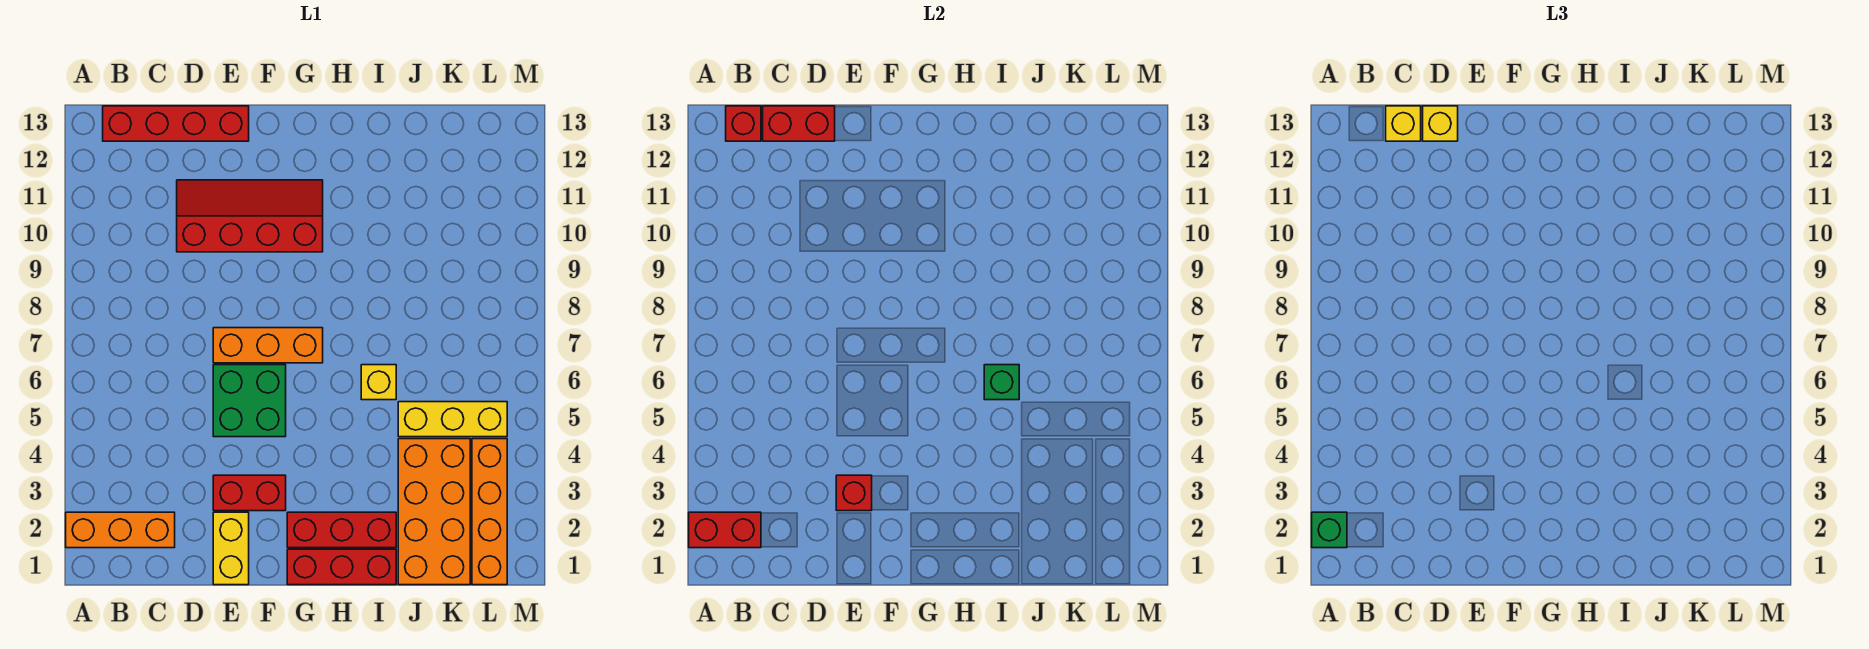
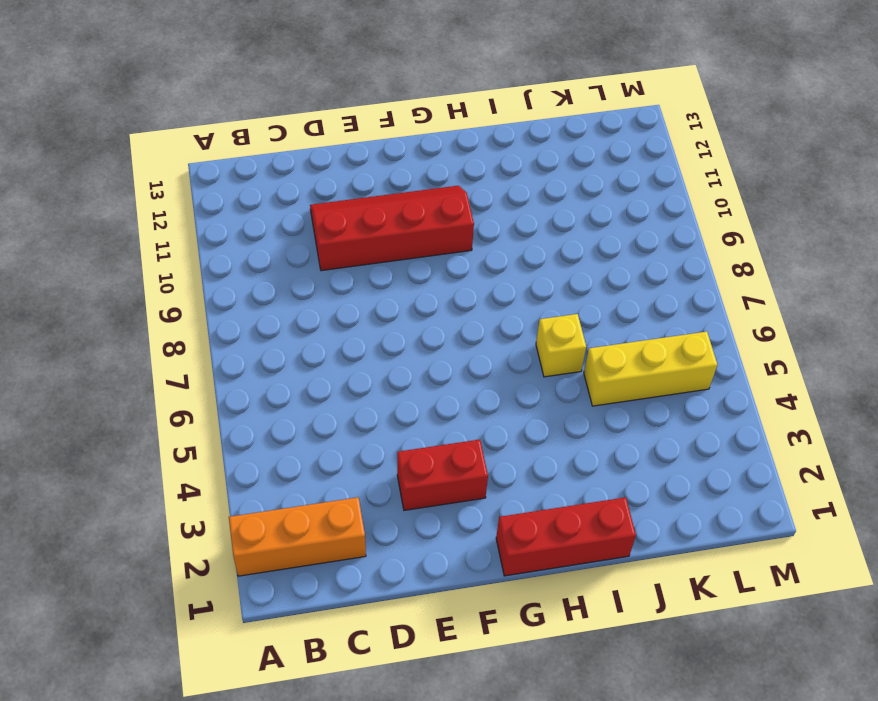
none -> red 1x4 brick [103,106,249,141]
none -> yellow 1x2 brick [213,512,249,585]
none -> green 2x2 brick [213,365,286,437]

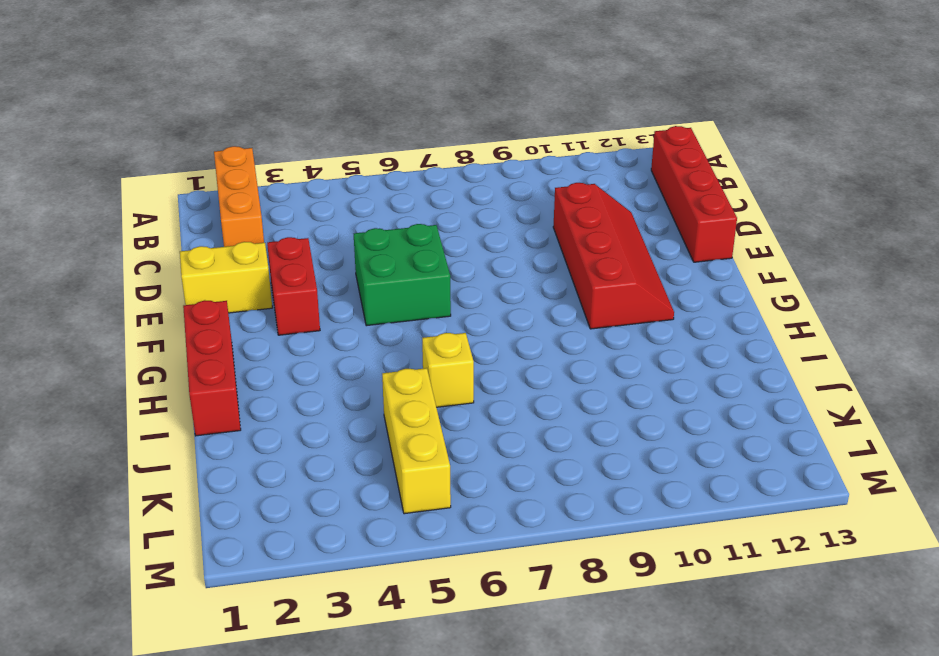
none -> orange 1x3 brick [213,328,323,363]
none -> red 1x3 brick [287,512,396,548]
none -> orange 2x4 brick [398,439,470,585]

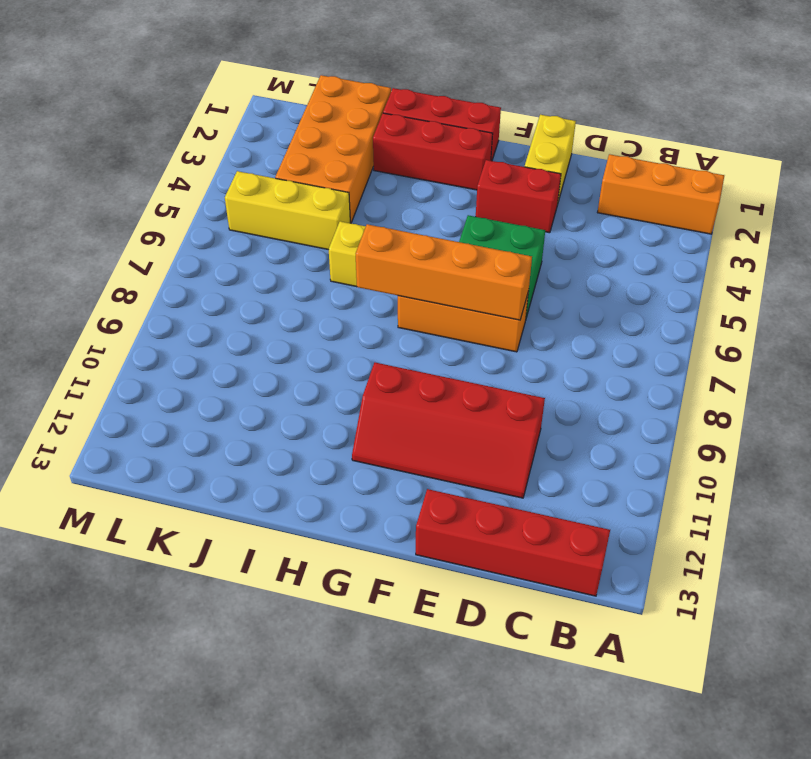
orange 1x4 brick [356,224,532,320] -> orange 1x4 brick turned to [472,439,507,585]
none -> red 1x2 brick [689,512,761,548]
none -> red 1x1 brick [726,106,761,141]
none -> red 1x2 brick [763,106,835,141]

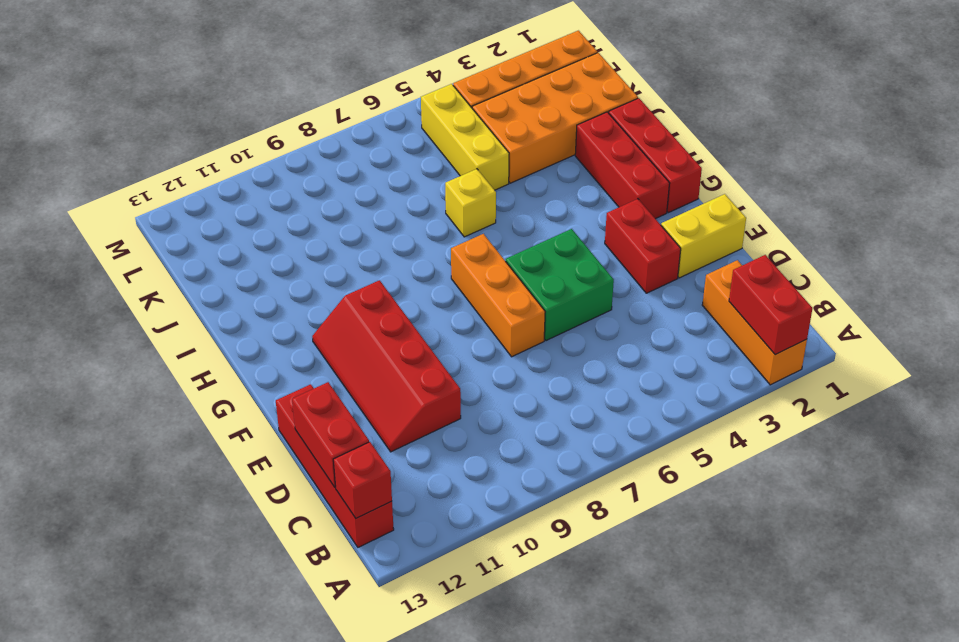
none -> red 1x1 brick [836,475,872,511]
none -> green 1x1 brick [984,365,1019,400]
none -> green 1x1 brick [1312,512,1347,548]

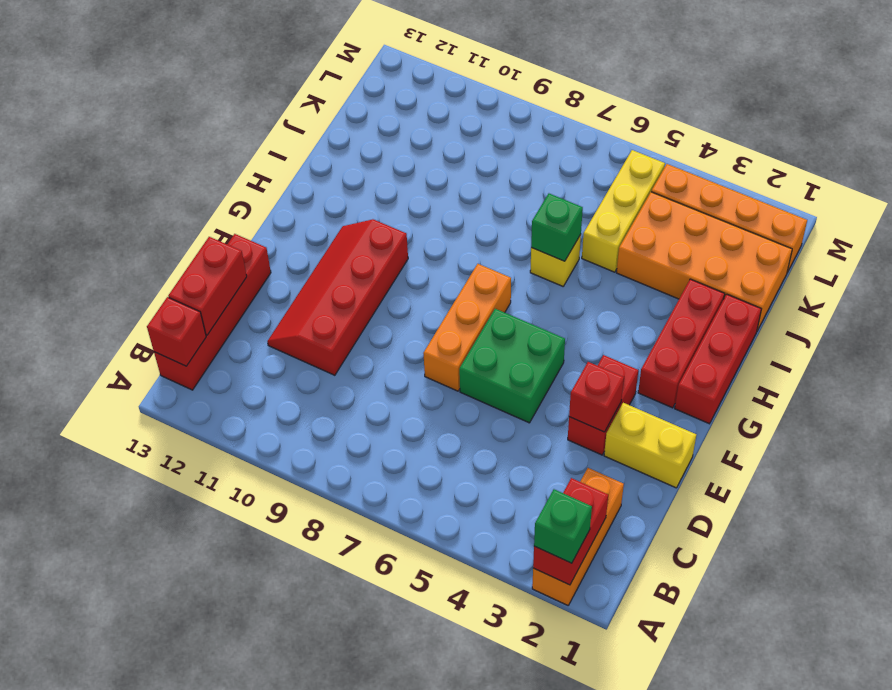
none -> yellow 1x1 brick [1386,106,1421,141]
none -> yellow 1x1 brick [1423,106,1458,141]

